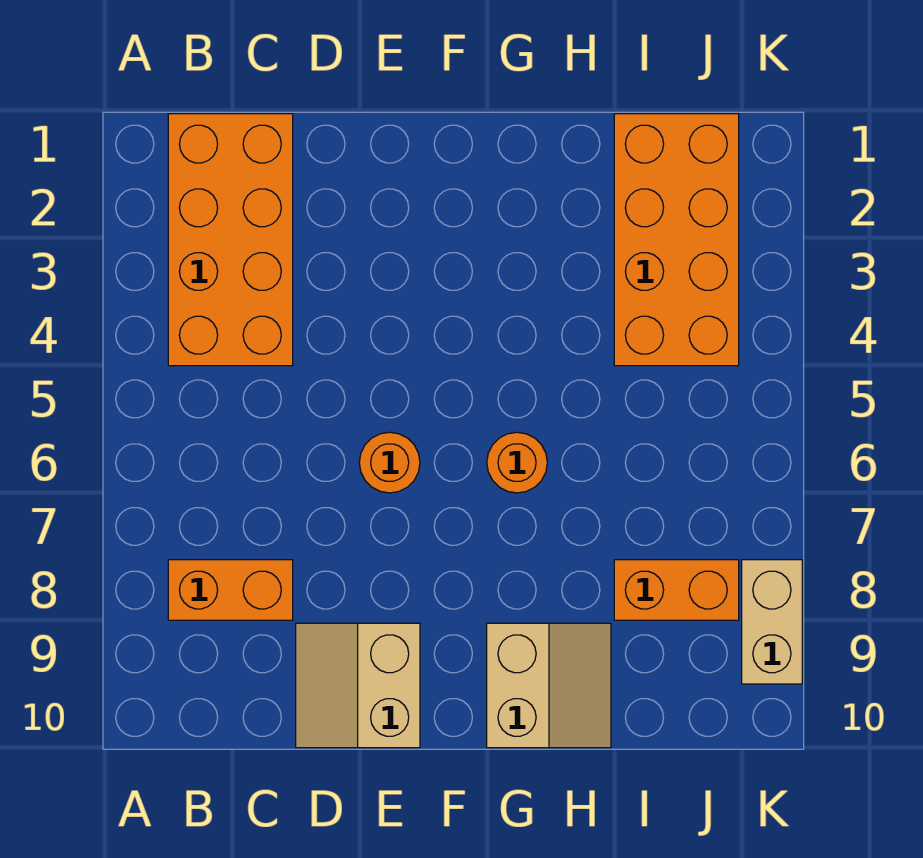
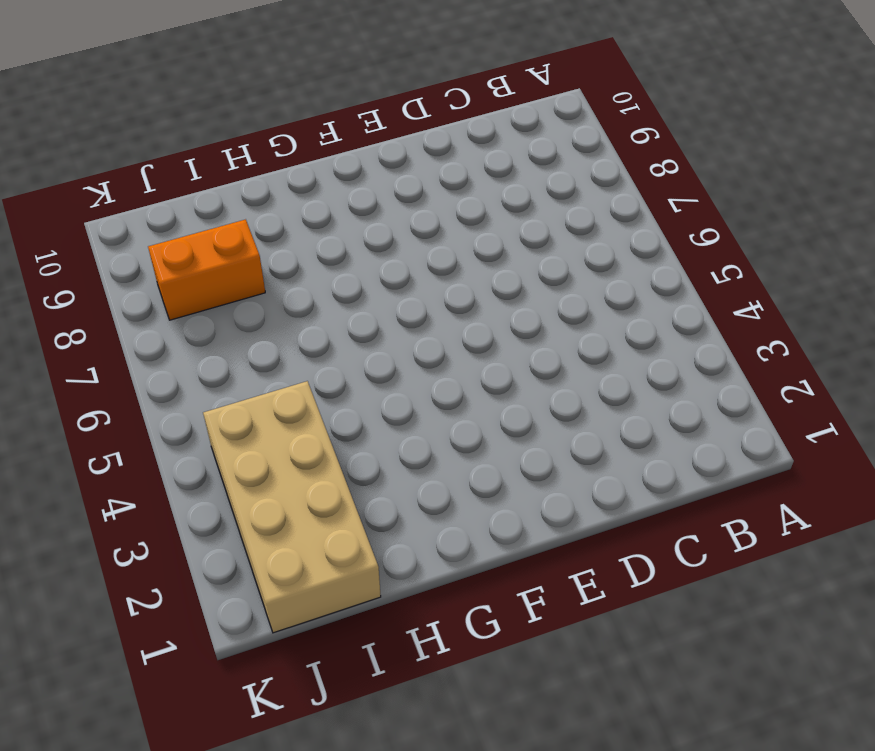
tan 2x4 brick [203,381,381,633] -> orange 2x4 brick [614,114,739,366]
none -> orange 2x4 brick [168,114,293,366]
none -> orange 1x2 brick [168,560,293,620]

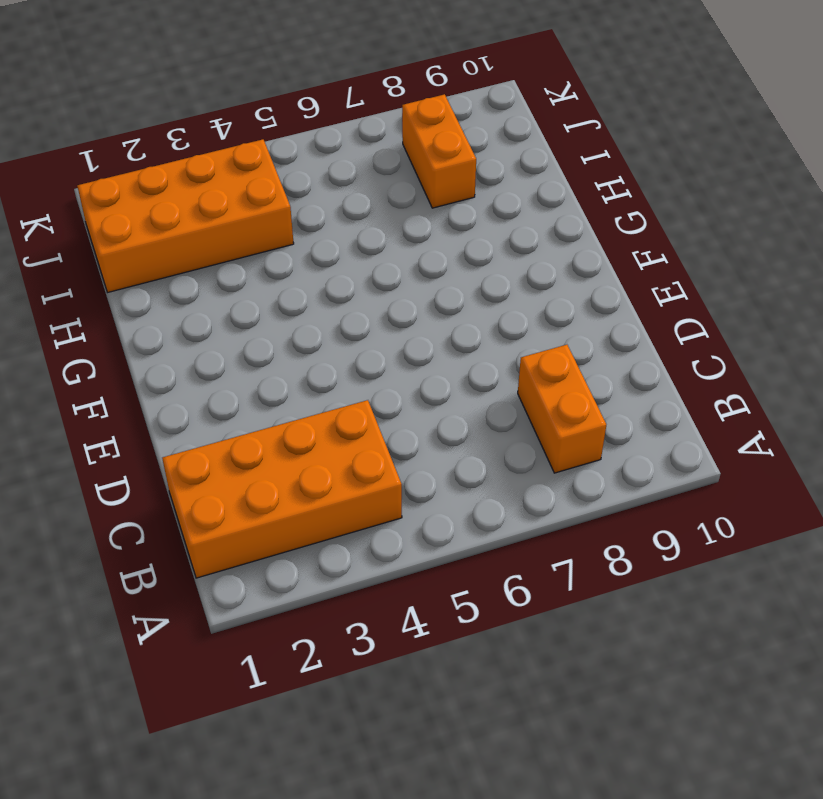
none -> tan 2x2 slope [296,623,420,748]
none -> orange 1x1 round brick [359,432,420,493]

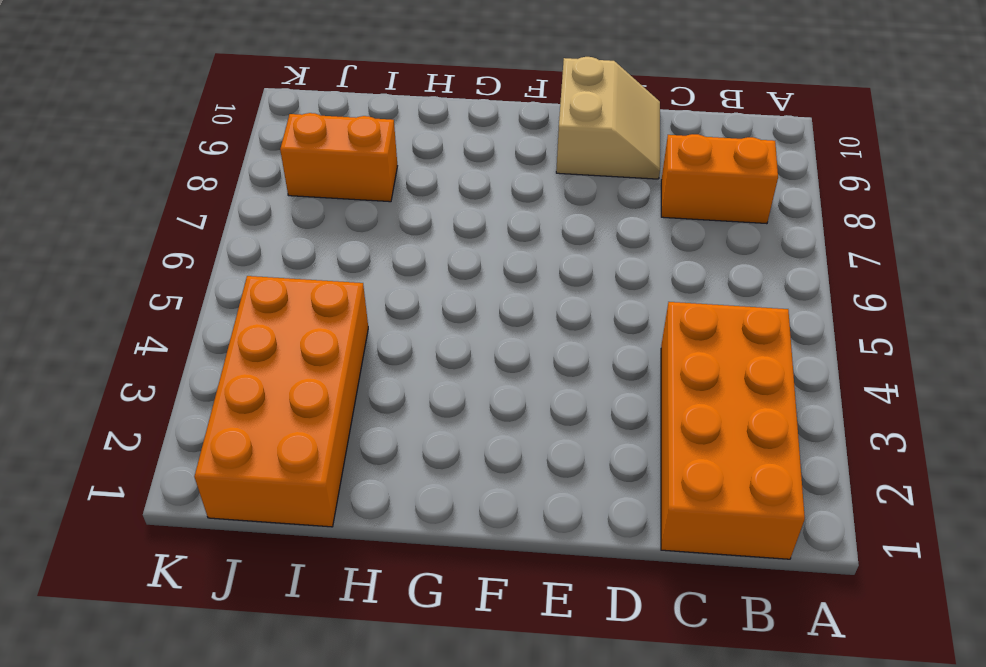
none -> orange 1x1 round brick [359,432,420,493]
none -> orange 1x1 round brick [487,432,547,493]

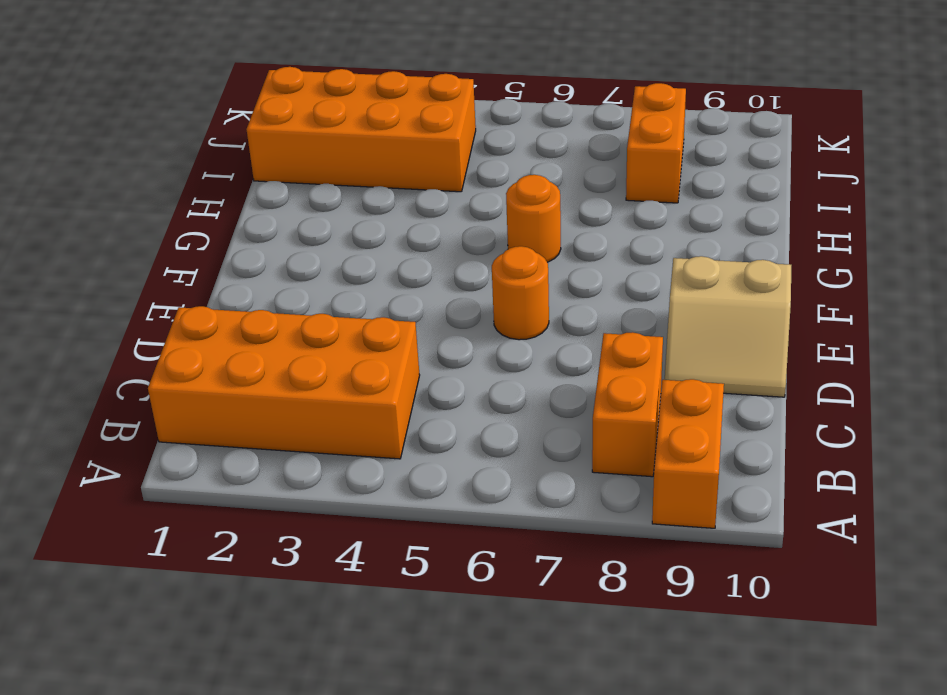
orange 1x2 brick [652,379,724,528] -> none
none -> tan 2x2 slope [487,623,611,748]
none -> tan 1x2 brick [742,560,802,684]

